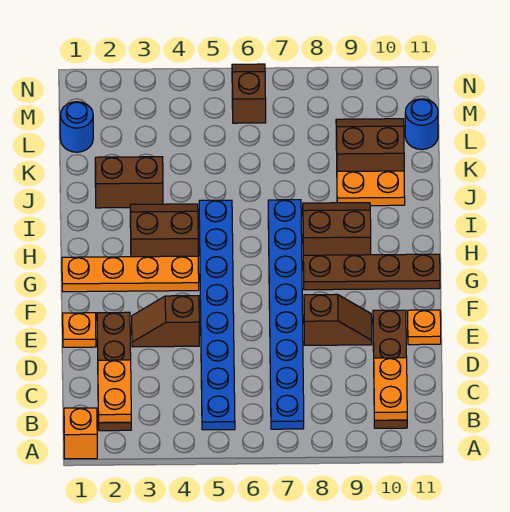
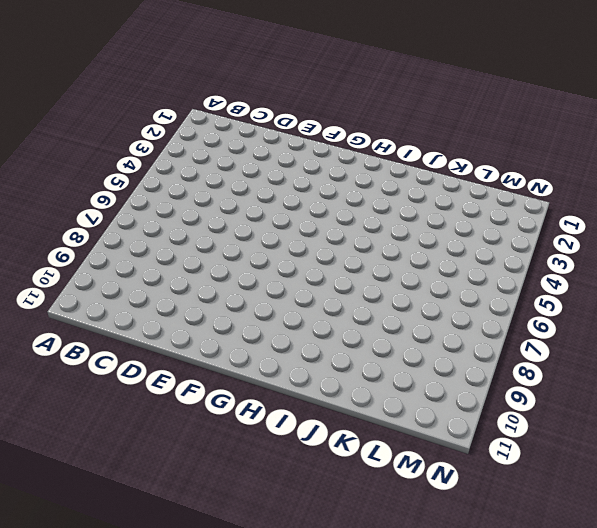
none -> orange 1x1 brick [64,408,97,459]
none -> brown 1x4 plate [97,312,131,431]
none -> blue 1x8 plate [199,200,235,430]

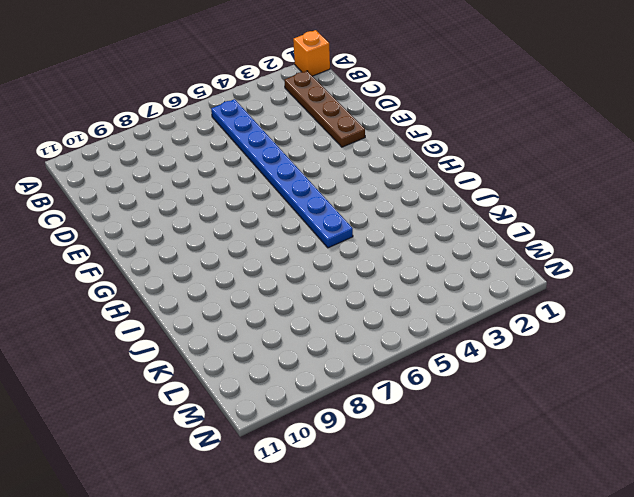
none -> blue 1x8 plate [268,200,304,429]
none -> brown 1x4 plate [373,310,407,428]
none -> orange 1x1 plate [63,313,96,347]

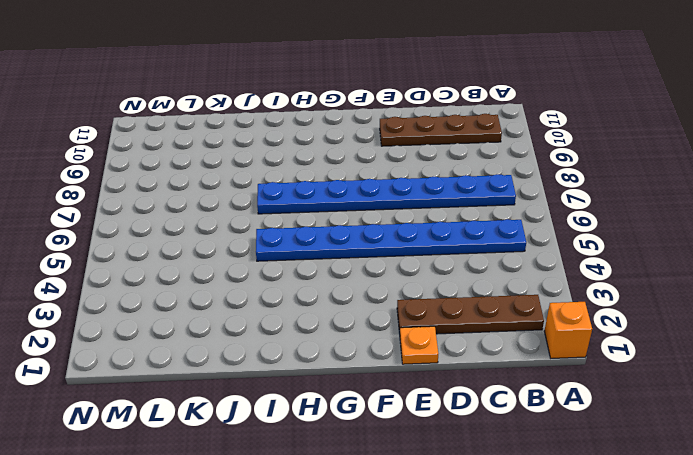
none -> brown 1x2 slope [132,296,199,347]
none -> brown 1x2 slope [304,294,372,345]
none -> orange 1x1 plate [408,310,441,345]

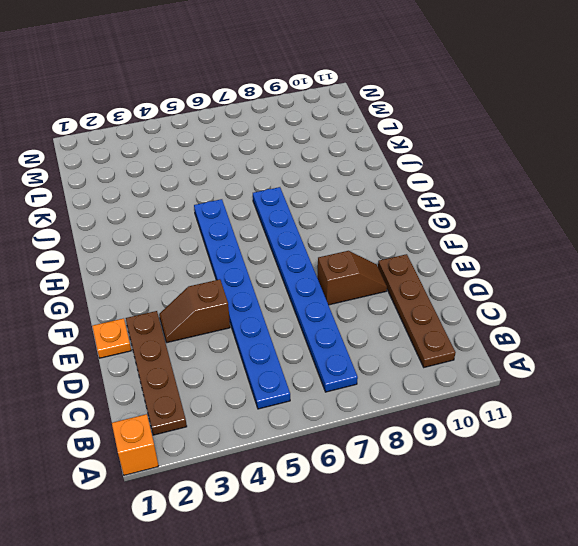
none -> orange 1x1 plate [408,310,441,345]
none -> orange 1x4 plate [62,256,199,292]
none -> brown 1x4 plate [303,254,440,290]

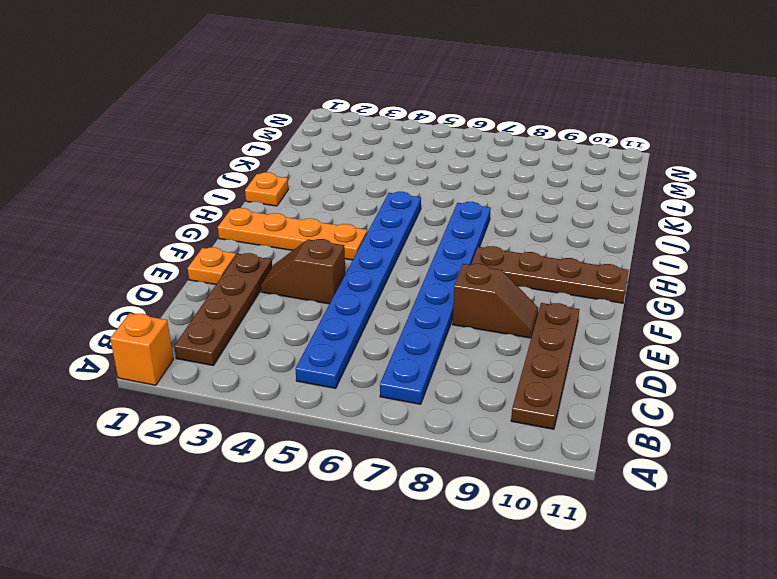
orange 1x1 plate [245,172,288,206] -> orange 1x1 plate moved to [408,310,441,345]
none -> brown 2x2 slope [130,204,198,257]
none -> brown 2x2 slope [303,203,371,255]
none -> brown 1x2 brick [95,157,163,208]

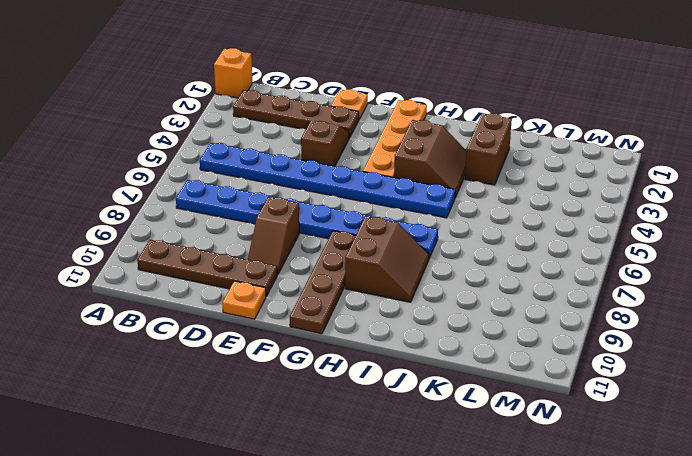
none -> orange 1x2 plate [337,171,405,206]
none -> brown 2x2 slope [336,119,404,172]
none -> blue 1x1 round brick [60,102,93,152]

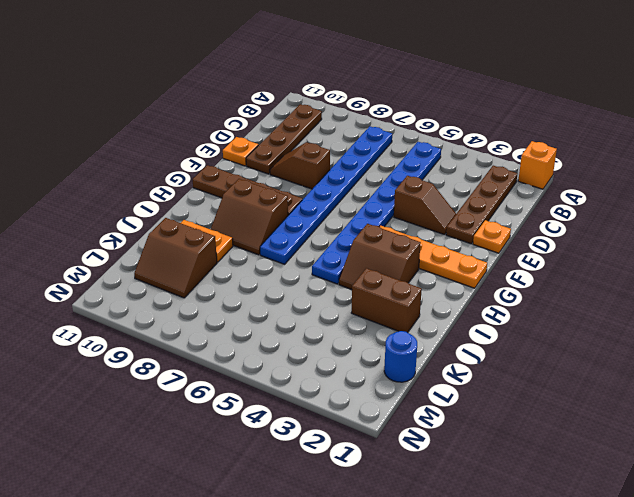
none -> blue 1x1 round brick [405,99,438,149]
none -> brown 1x2 slope [232,64,266,123]
none -> orange 1x2 plate [98,360,131,423]

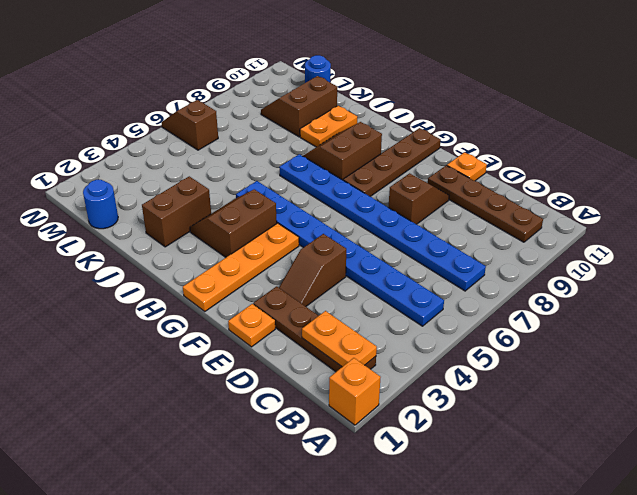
none -> orange 1x2 plate [374,358,407,420]

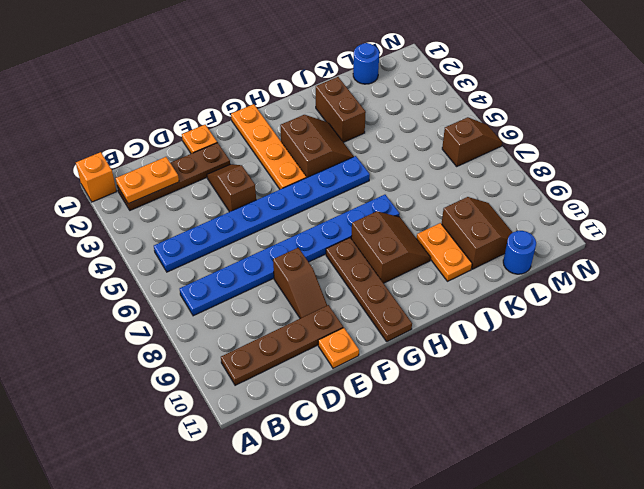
none -> orange 1x2 plate [374,358,407,420]

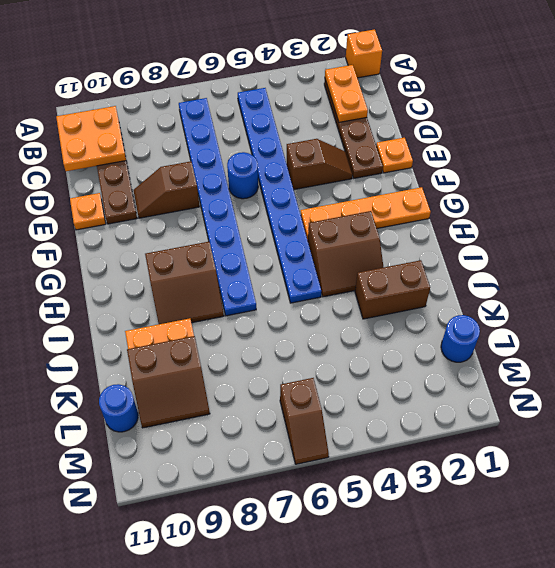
orange 2x2 plate [56,106,126,171] -> orange 1x2 plate [374,358,407,420]
blue 1x1 round brick [227,152,258,199] -> none
none -> brown 1x4 plate [303,254,440,290]

